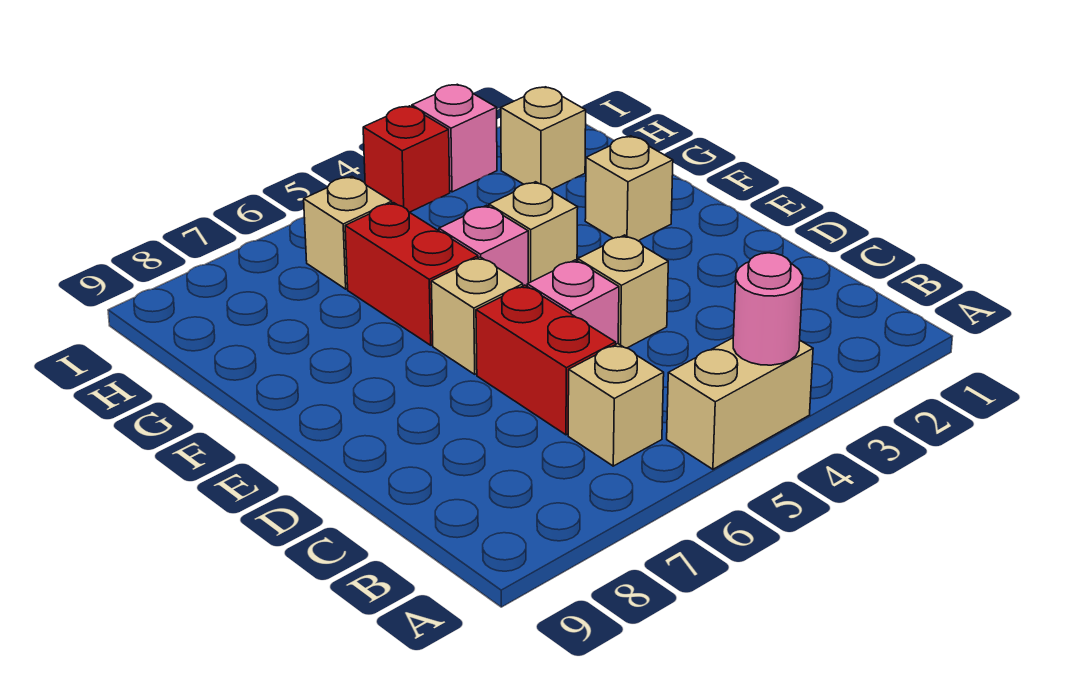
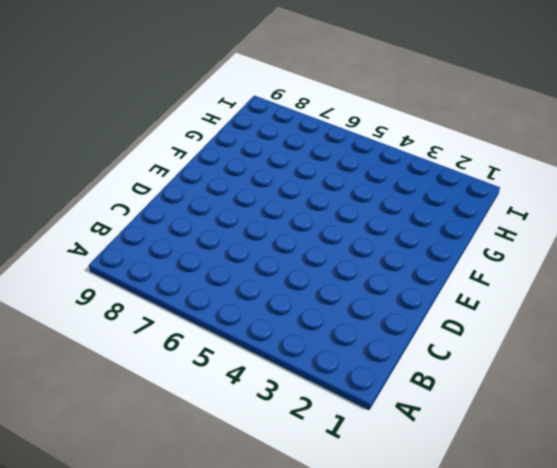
none -> tan 1x2 brick [667,338,813,469]
none -> tan 1x1 brick [568,344,664,466]
none -> red 1x2 brick [476,285,616,435]

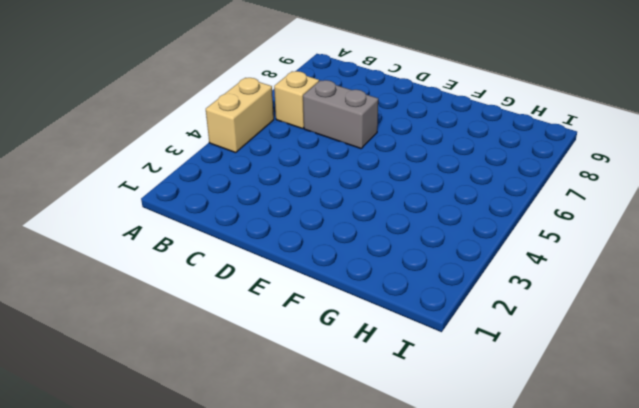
grey 1x2 brick [303,80,378,149] -> red 1x2 brick [476,285,616,435]
none -> tan 1x1 brick [578,235,668,348]
none -> pink 1x1 brick [527,260,619,344]
none -> tan 1x1 brick [431,257,523,374]

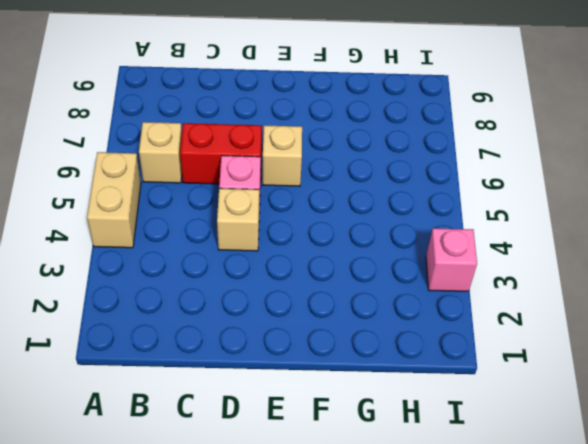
none -> tan 1x1 brick [585,136,673,241]
none -> tan 1x1 brick [489,182,578,283]
none -> pink 1x1 brick [439,205,528,286]

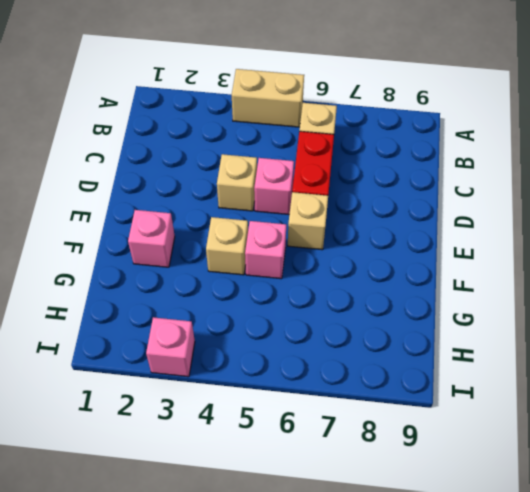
pink 1x1 brick [128,210,175,267] -> tan 1x1 brick [585,136,673,241]
none -> red 1x2 brick [345,203,478,345]
none -> tan 1x1 brick [501,87,586,190]
none -> tan 1x1 brick [304,177,392,289]

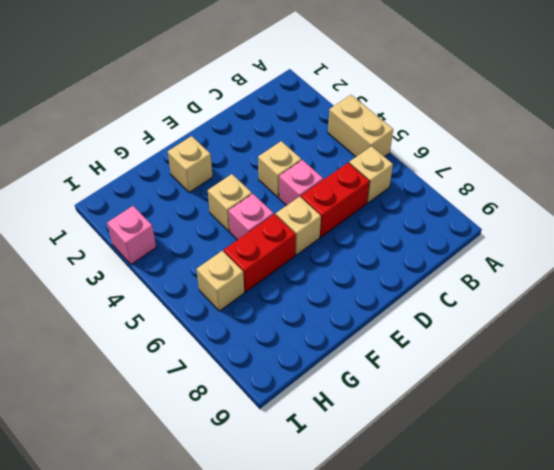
none -> tan 1x1 brick [501,87,586,190]
none -> red 1x1 brick [363,106,450,212]
none -> pink 1x1 round brick [733,253,803,365]

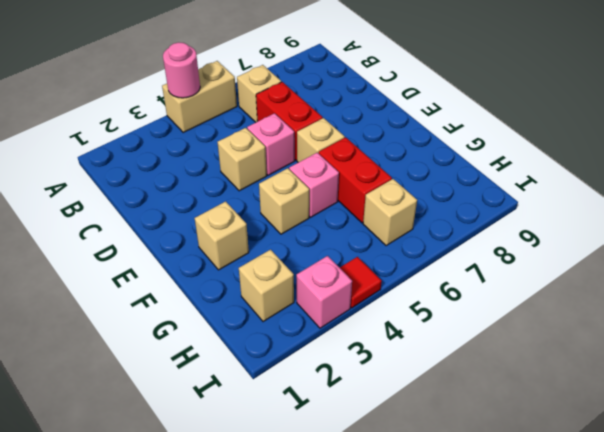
red 1x1 tile [340,257,382,308] -> red 1x1 brick [363,106,450,212]

